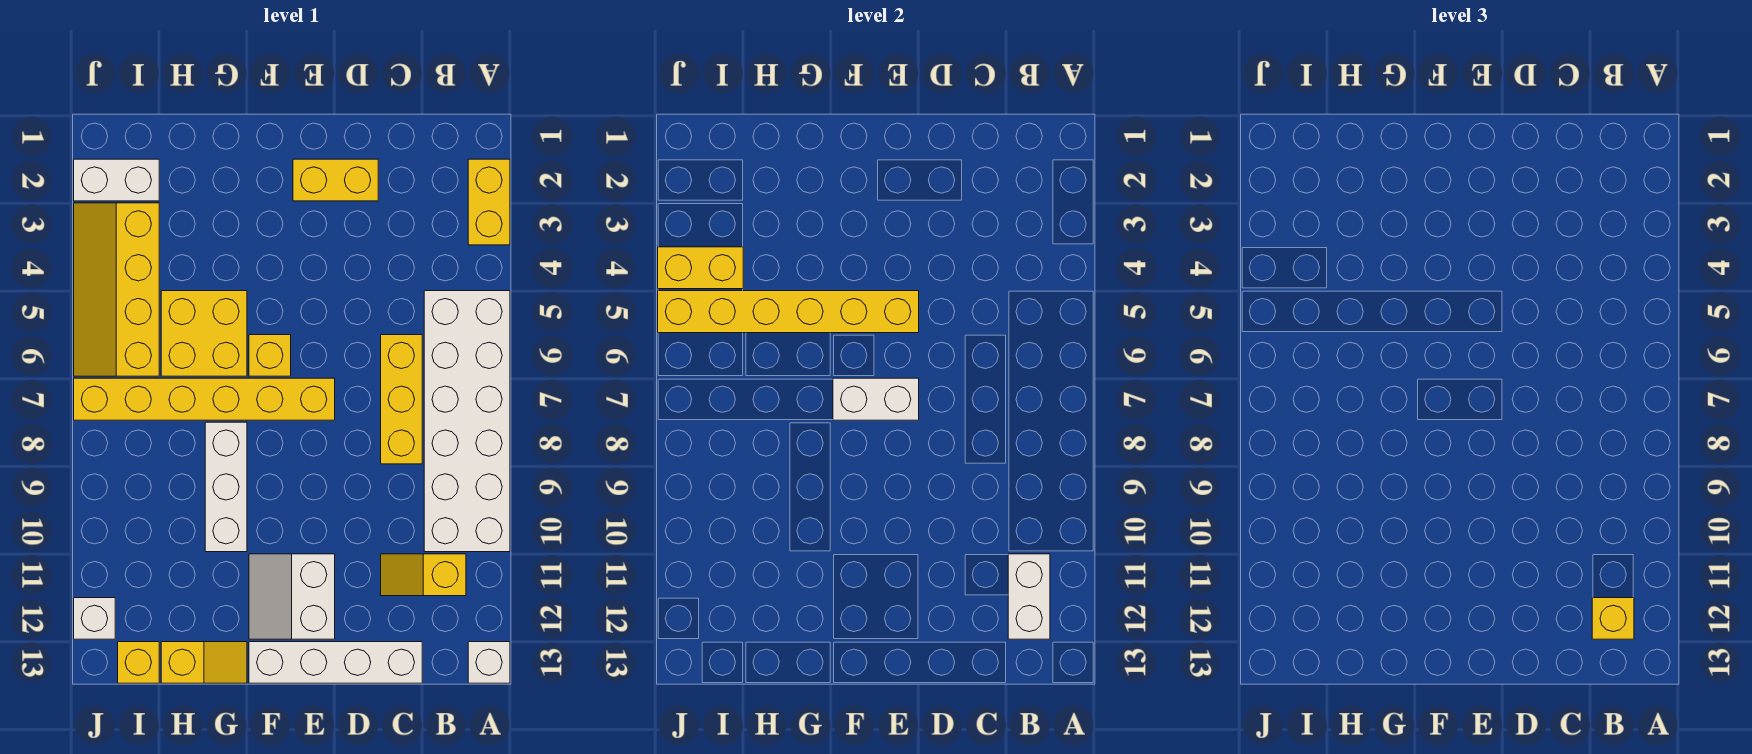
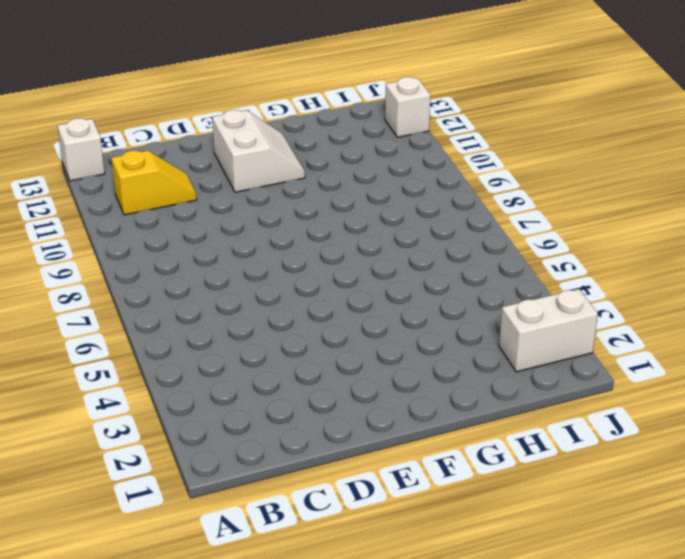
none -> yellow 1x2 brick [468,159,510,245]
none -> white 2x6 brick [424,291,510,552]
none -> yellow 1x3 brick [381,335,422,464]

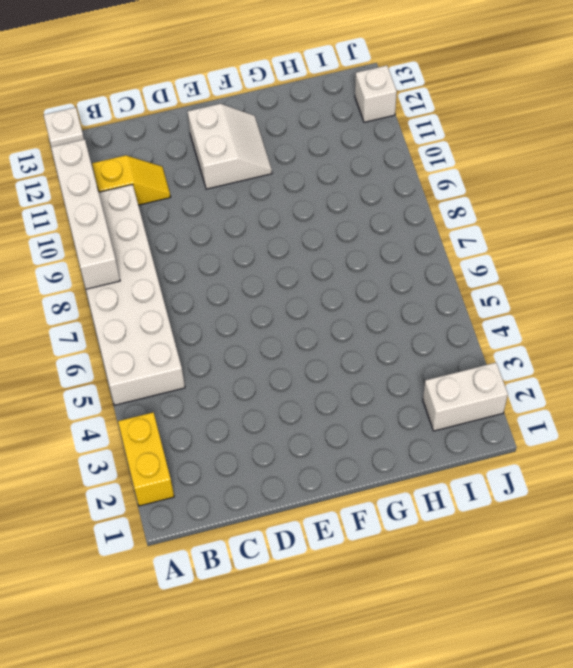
white 1x4 brick [51,139,120,289] -> white 1x4 brick turned to [249,642,422,683]
none -> yellow 1x3 brick [381,335,422,464]
none -> yellow 1x2 brick [293,159,378,201]
none -> yellow 1x6 brick [74,378,335,420]

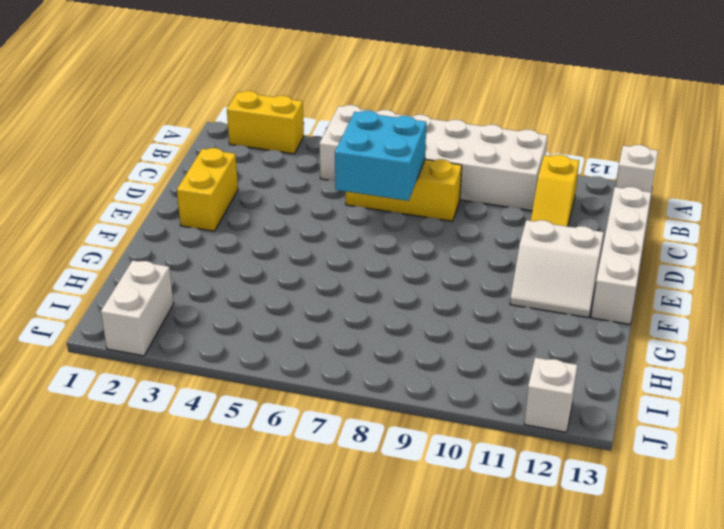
cyan 2x2 brick [335,111,426,201] -> none
none -> yellow 1x6 brick [74,378,335,420]
none -> yellow 1x1 brick [249,335,291,376]
none -> yellow 2x2 brick [161,291,247,376]

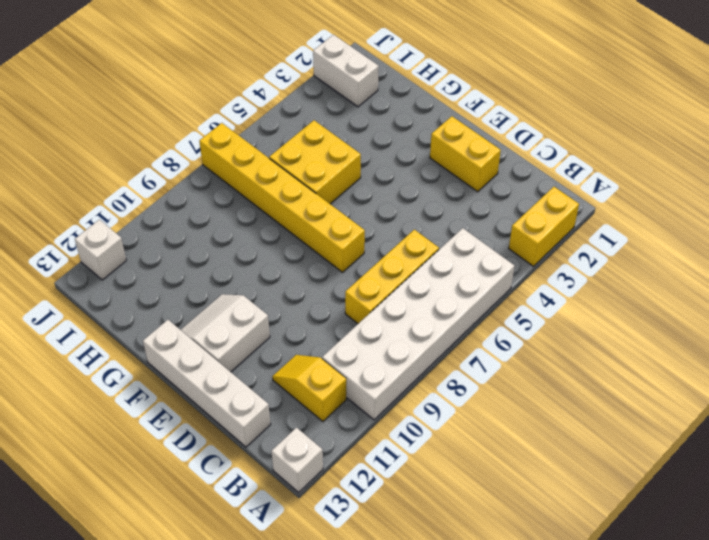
none -> yellow 1x1 brick [249,335,291,376]
none -> white 1x3 brick [205,422,247,552]
none -> yellow 1x2 slope [161,642,247,683]

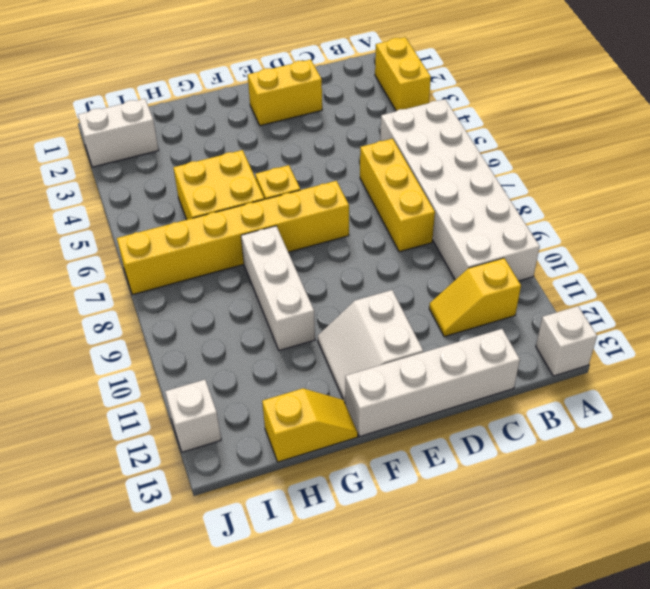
none -> yellow 2x4 slope [74,203,159,376]
none -> yellow 1x1 brick [118,642,159,683]
none -> white 1x2 brick [1008,554,1050,639]

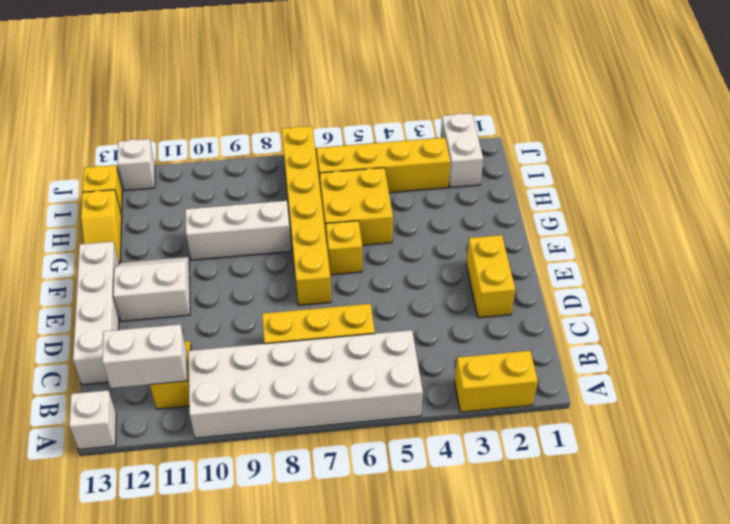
none -> yellow 1x6 brick [658,291,919,333]
none -> white 1x2 brick [833,378,919,420]
none -> yellow 1x2 brick [658,247,743,289]

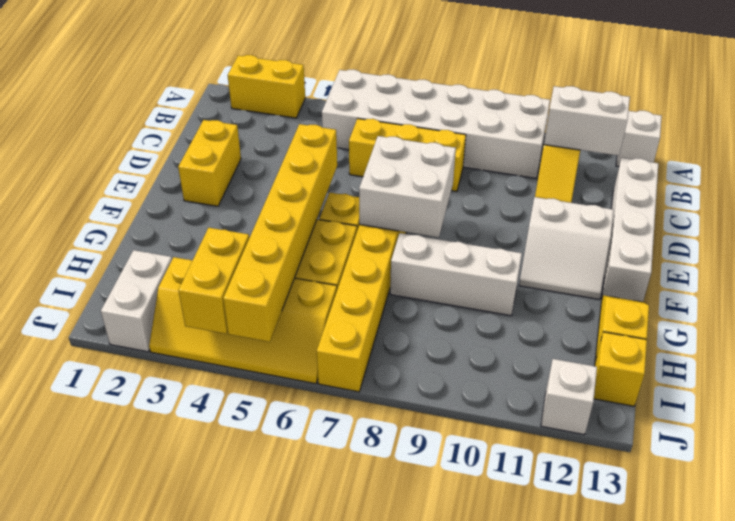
white 2x2 brick [359,136,456,238] -> white 1x2 brick [833,378,919,420]
none -> yellow 1x1 brick [1592,598,1634,639]

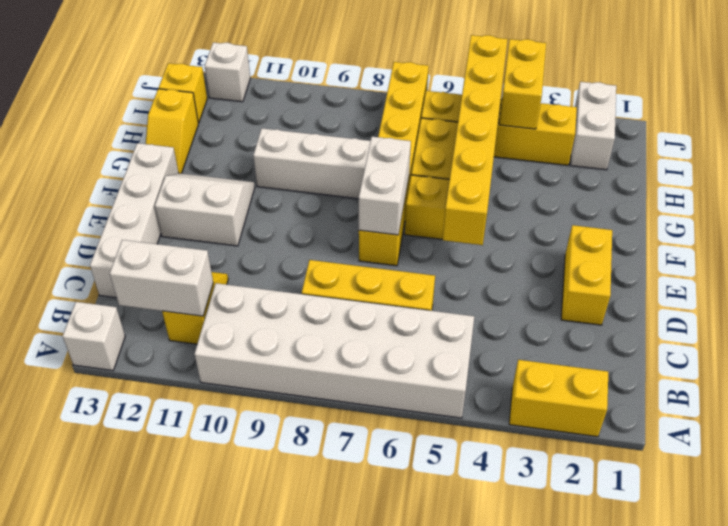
none -> yellow 1x1 brick [1592,598,1634,639]

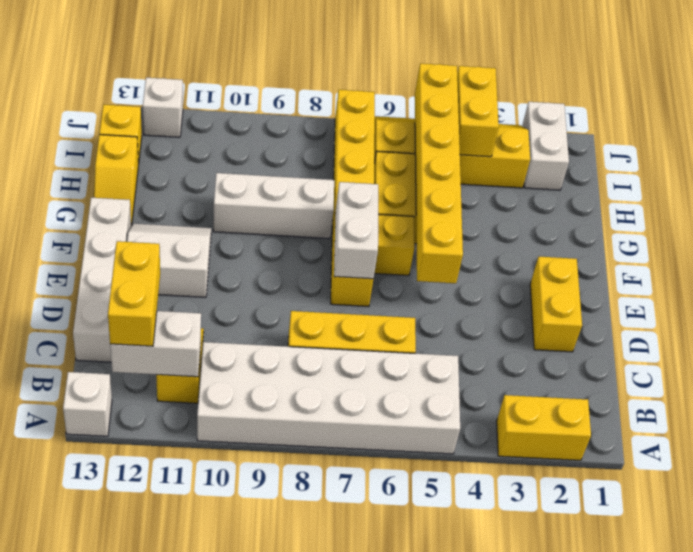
yellow 1x2 brick [108,241,160,346] -> yellow 1x1 brick [1592,598,1634,639]

